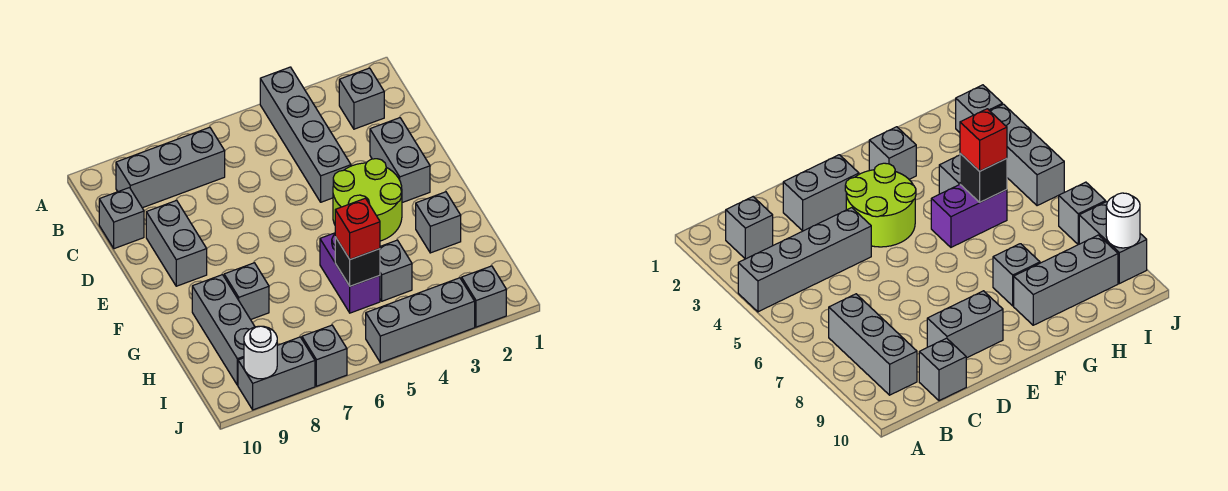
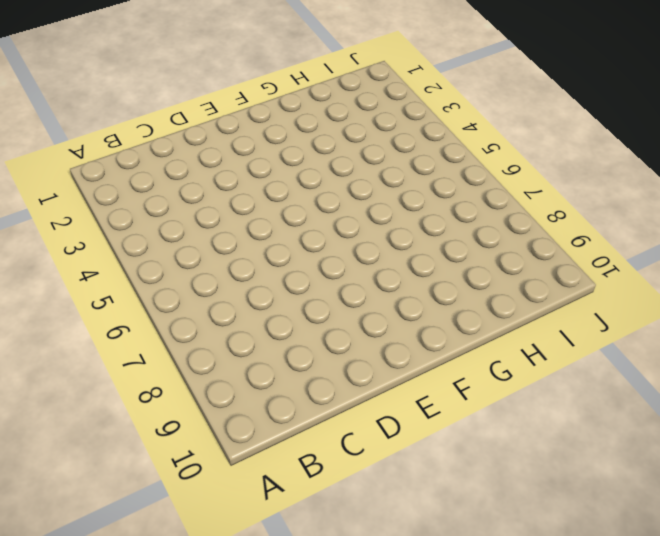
none -> grey 1x4 brick [260,67,351,202]
none -> grey 1x1 brick [339,68,384,129]
none -> grey 1x3 brick [116,127,225,208]

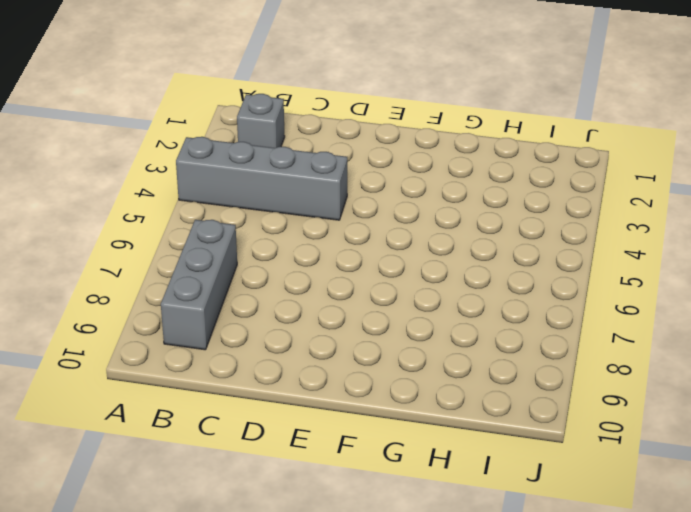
none -> grey 1x1 brick [99,188,144,249]
none -> grey 1x2 brick [370,118,430,203]
none -> grey 1x2 brick [146,200,207,286]

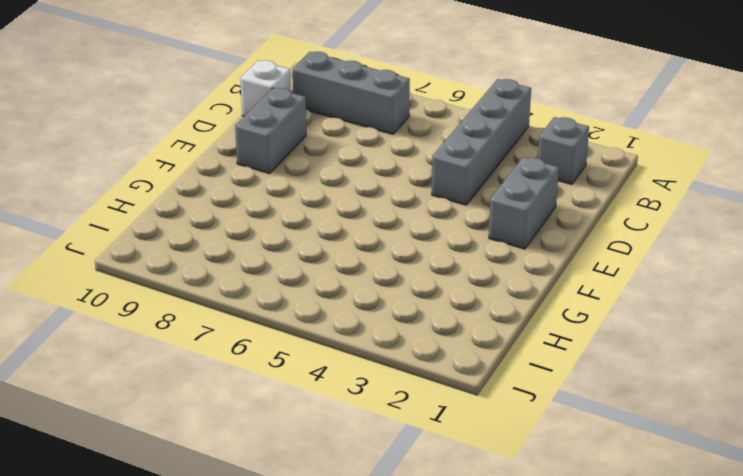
white 1x1 brick [240,60,291,116] -> grey 1x1 brick [99,188,144,249]
none -> lime 2x2 round brick [333,159,402,241]
none -> grey 1x1 brick [416,192,461,253]
none -> purple 1x2 brick [320,233,380,313]

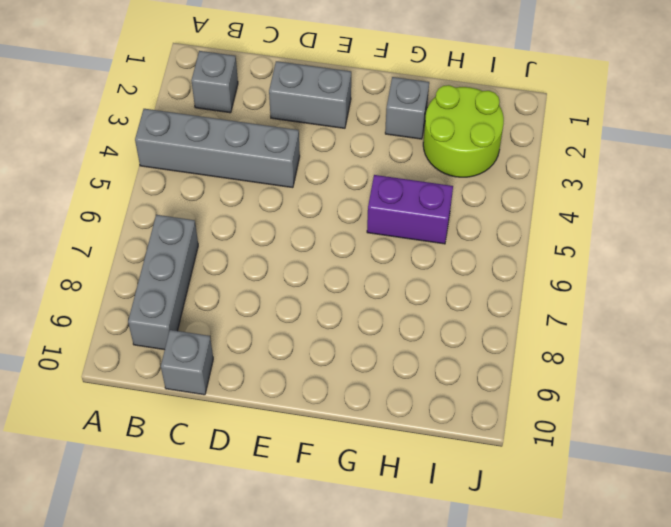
lime 2x2 round brick [423,85,504,177] -> lime 2x2 round brick moved to [333,159,402,241]
none -> grey 1x2 brick [146,200,207,286]
none -> grey 1x1 brick [224,263,269,320]
none -> grey 1x3 brick [192,275,255,385]

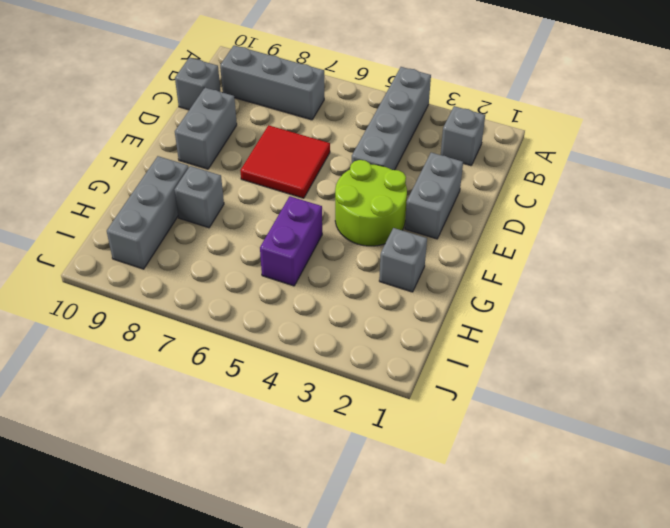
red 2x2 tile [240,125,330,198] -> none
none -> grey 1x1 brick [380,240,412,301]
none -> grey 1x1 brick [462,266,506,327]
none -> grey 1x3 brick [366,278,475,363]

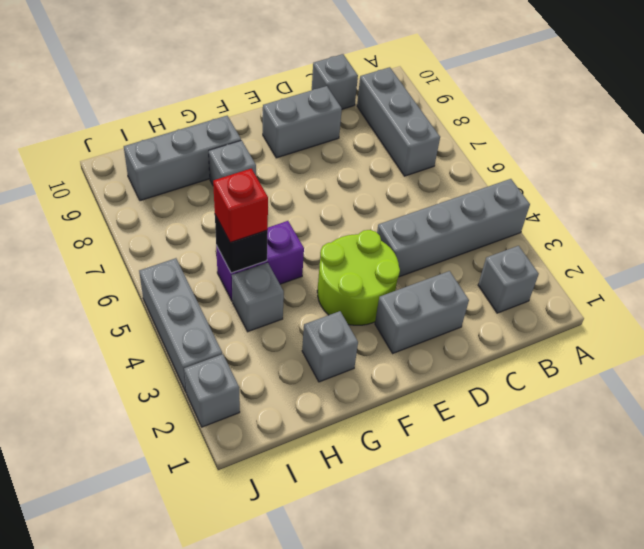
none -> grey 1x1 brick [302,325,347,386]
none -> grey 1x2 brick [238,337,315,410]
none -> white 1x1 round brick [244,326,277,379]

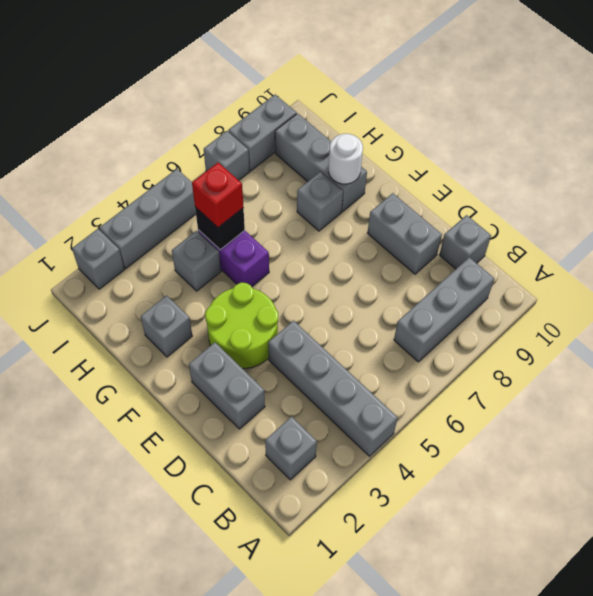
white 1x1 round brick [329,134,363,184] -> white 1x1 round brick moved to [244,326,277,379]

